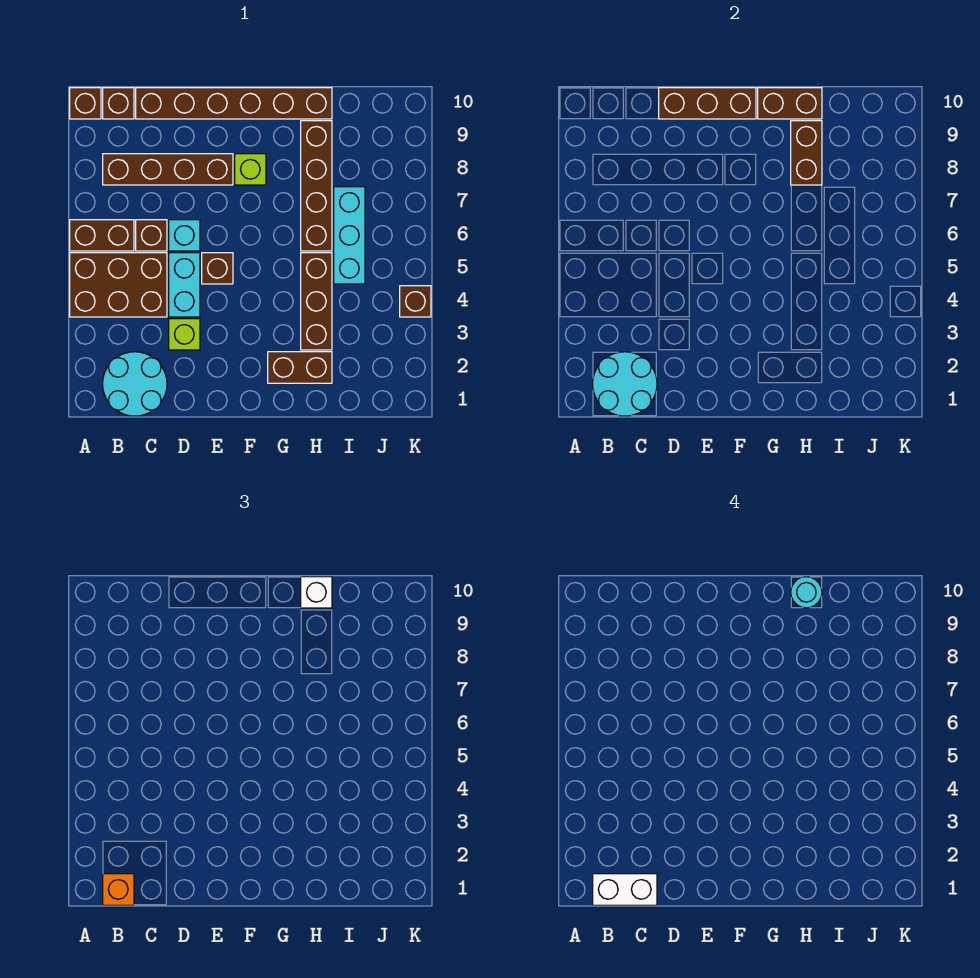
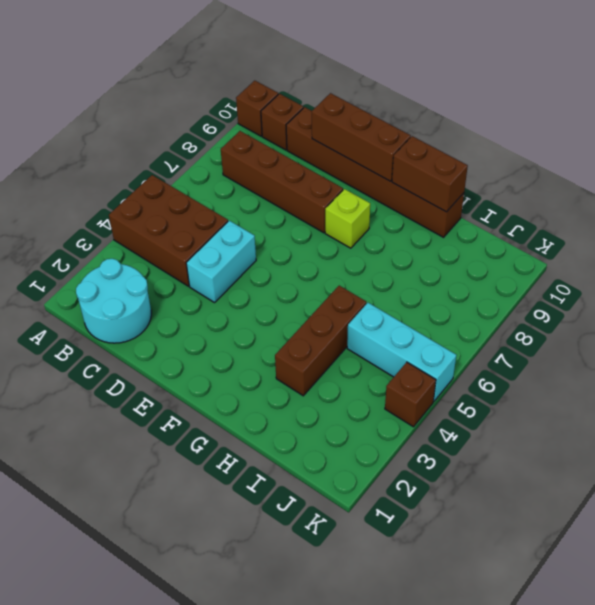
cyan 1x3 brick [347,303,456,401] -> cyan 1x3 brick turned to [334,187,365,284]
none -> brown 1x2 brick [70,220,134,251]
none -> brown 1x1 brick [136,220,167,251]
none -> lime 1x1 brick [169,319,200,350]

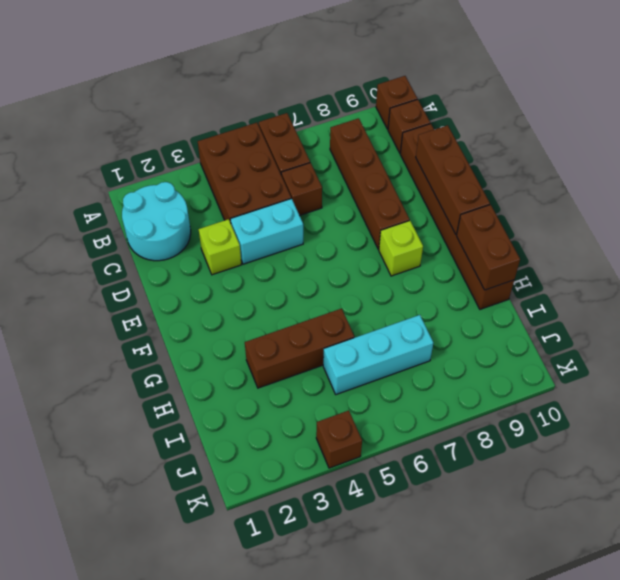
none -> cyan 1x1 brick [169,220,200,251]
none -> brown 1x1 brick [202,253,233,284]
none -> brown 1x2 brick [268,352,332,383]

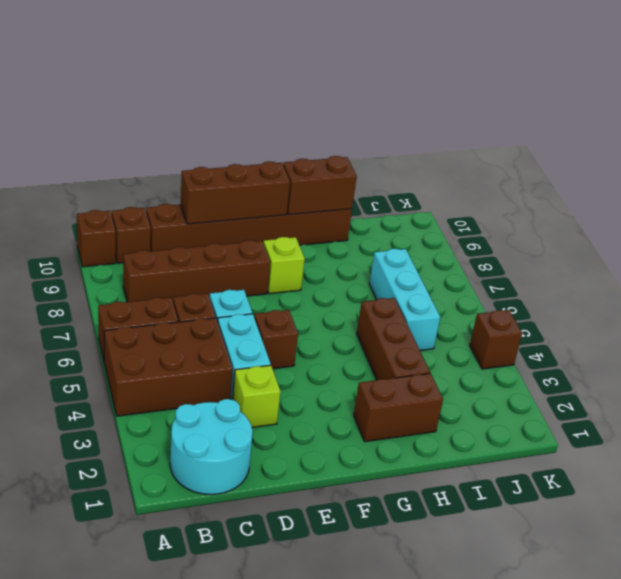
none -> brown 1x4 brick [301,121,332,251]
none -> cyan 2x2 round brick [593,352,657,416]
none -> brown 1x2 brick [791,121,822,185]

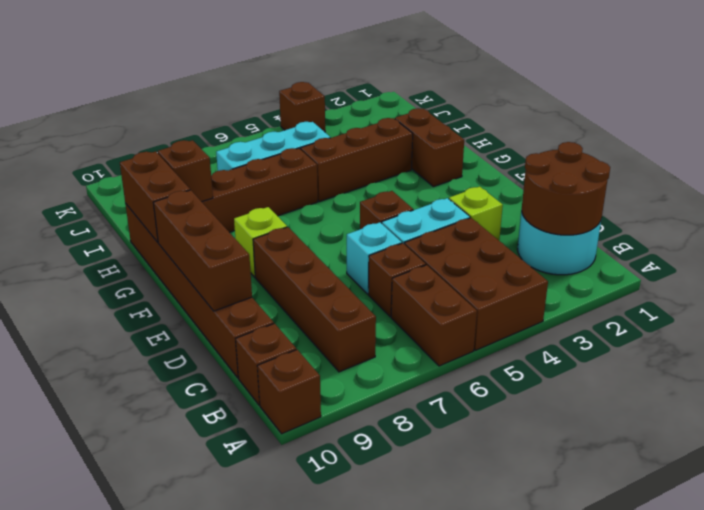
brown 2x2 round brick [522,142,610,235] -> cyan 2x2 round brick [593,352,657,416]
brown 1x1 brick [158,140,213,202] -> brown 1x2 brick [791,121,822,185]
none -> orange 1x1 brick [103,874,134,905]
none -> white 1x1 brick [301,577,332,608]
none -> white 1x2 brick [593,874,657,905]

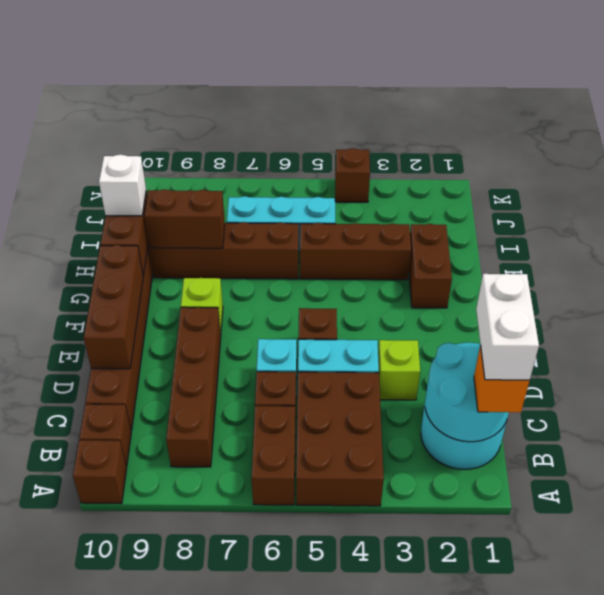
none -> cyan 1x1 round brick [791,577,822,608]

